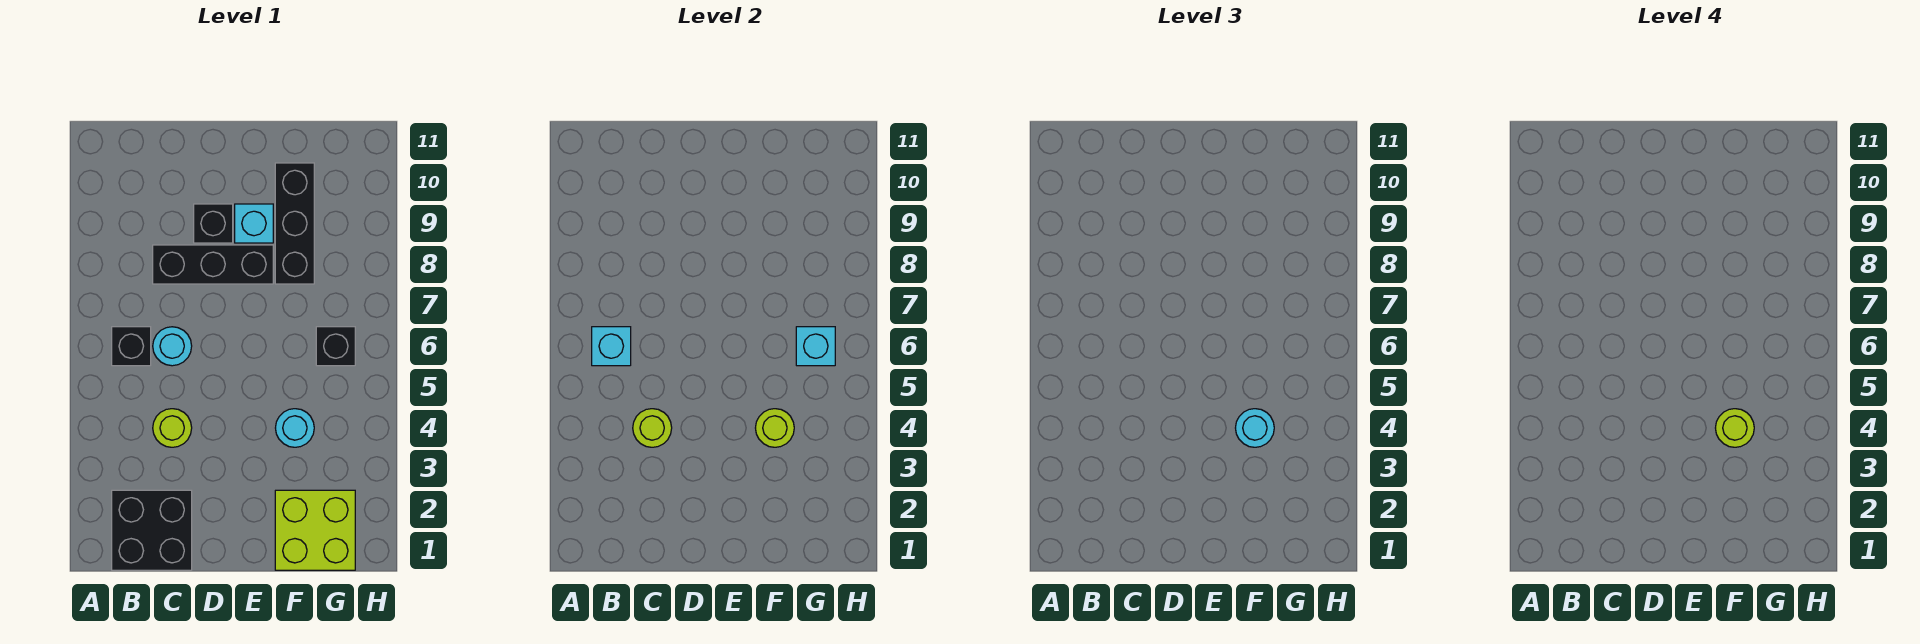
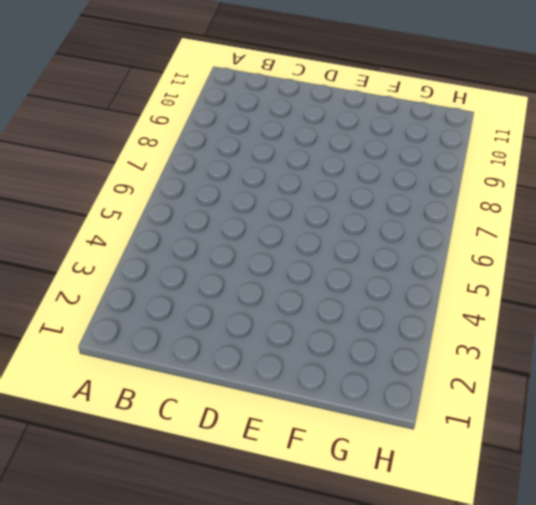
none -> black 2x2 brick [112,490,192,570]
none -> black 1x1 brick [112,327,151,366]
none -> lime 1x1 round brick [153,409,192,447]

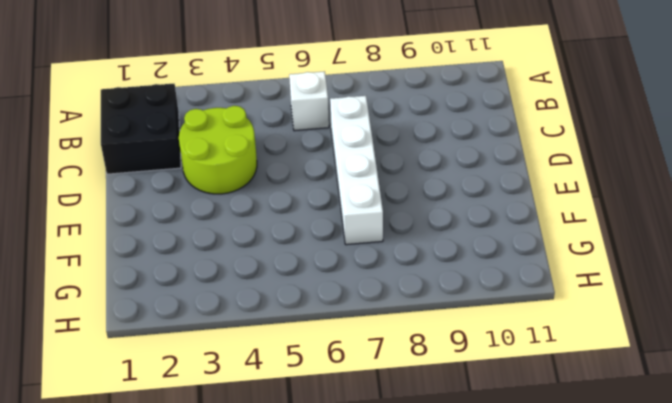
white 1x1 brick [289,71,329,131] -> black 1x1 brick [112,327,151,366]
lime 2x2 round brick [179,106,257,194] -> lime 1x1 round brick [153,409,192,447]
white 1x4 brick [330,96,383,245] -> none
none -> cyan 1x1 round brick [153,327,192,366]
none -> black 1x3 brick [153,245,273,284]
none -> black 1x1 brick [194,204,233,243]

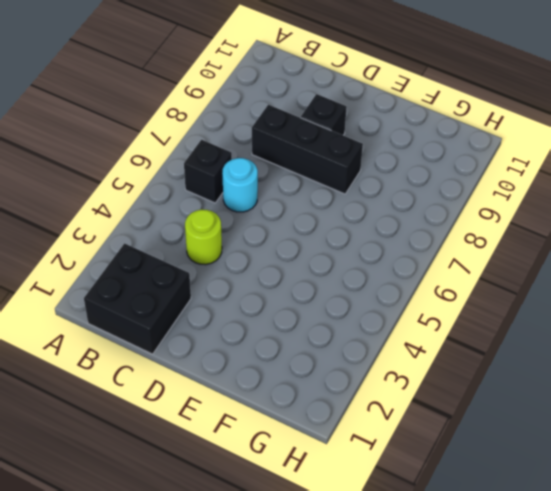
none -> cyan 1x1 brick [235,204,273,243]
none -> lime 2x2 brick [275,490,355,570]
none -> cyan 1x1 round brick [276,409,314,447]

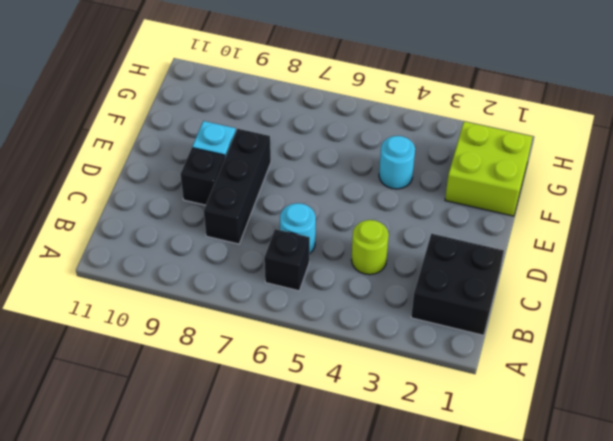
none -> black 1x3 brick [275,163,314,284]
none -> black 1x1 brick [316,327,355,366]
none -> cyan 1x1 brick [592,327,631,366]

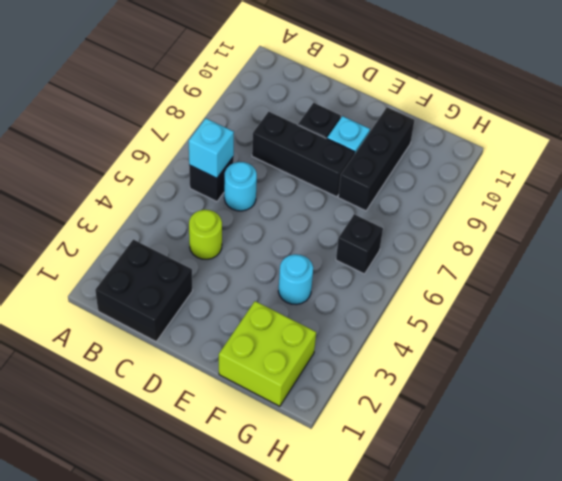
none -> lime 1x1 round brick [633,409,672,447]
none -> lime 1x1 round brick [756,409,794,447]
none -> cyan 1x1 brick [796,327,835,366]

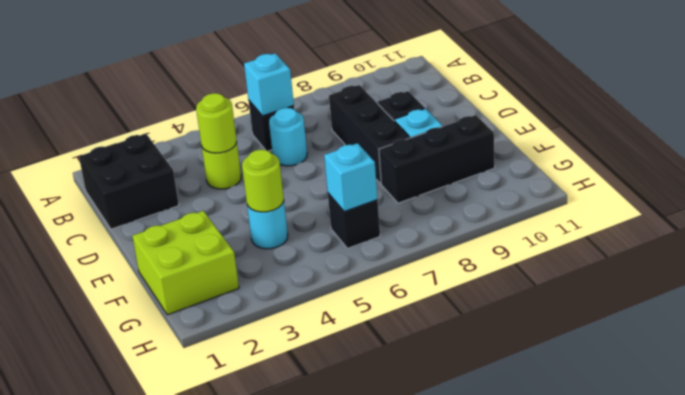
none -> cyan 1x1 round brick [1236,409,1274,447]
none -> lime 1x1 round brick [1716,409,1754,447]

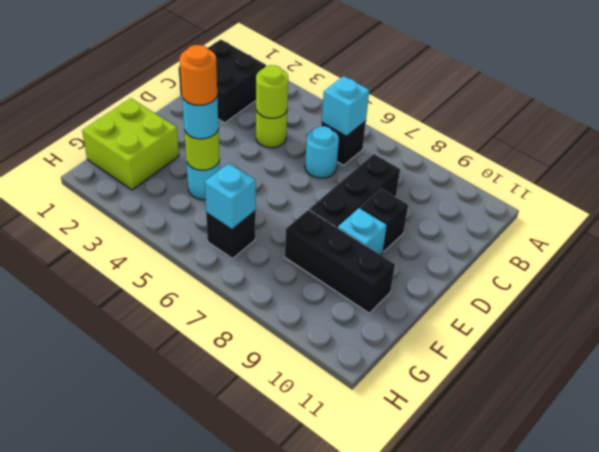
orange 1x1 round brick [180,45,217,105] -> lime 1x1 round brick [1716,409,1754,447]

